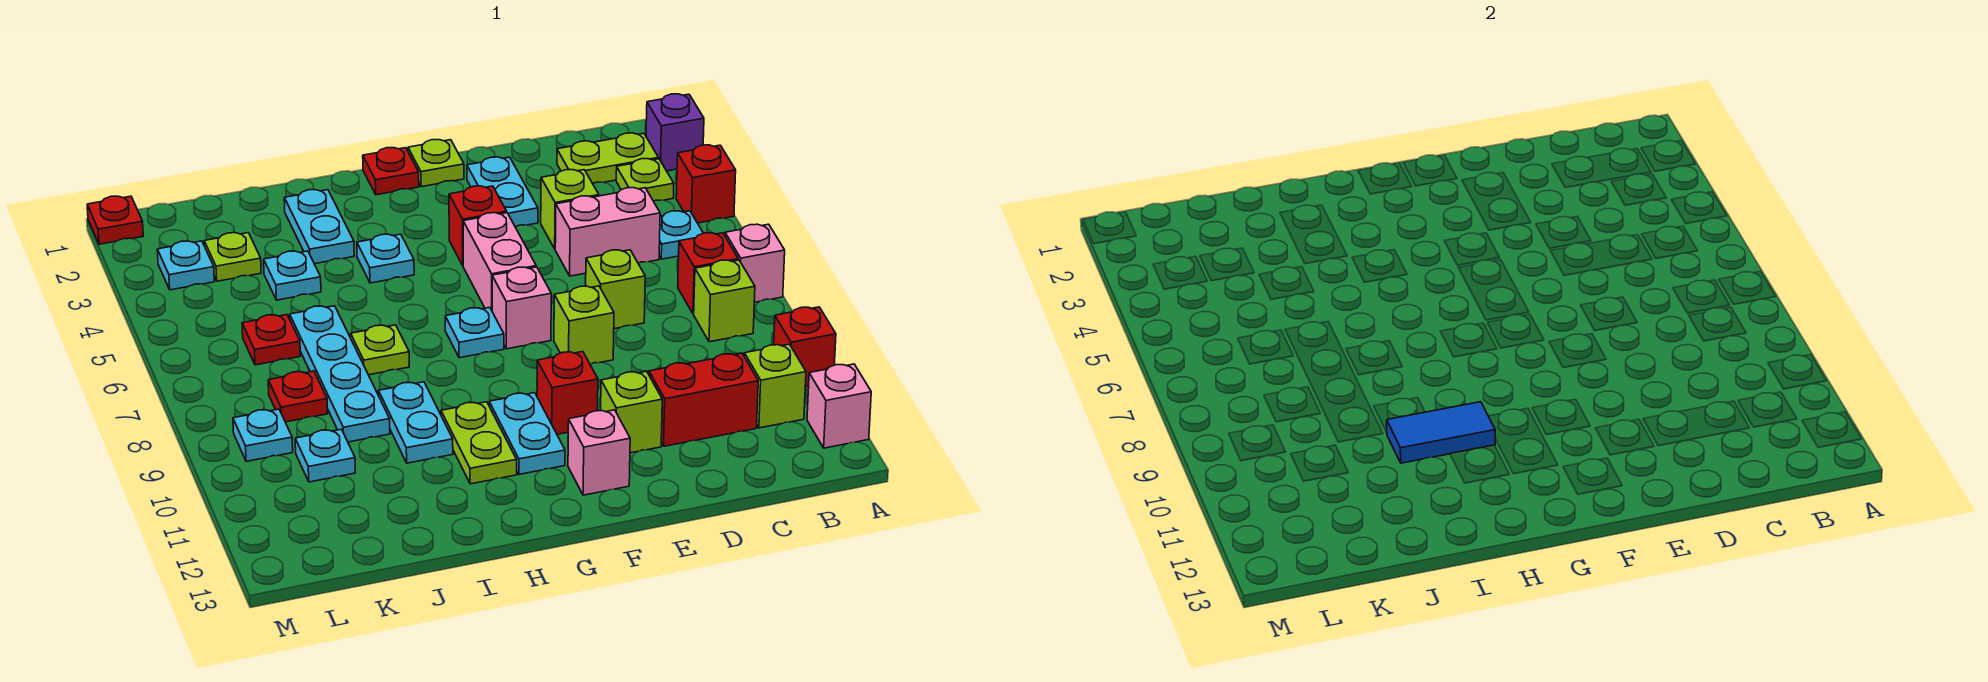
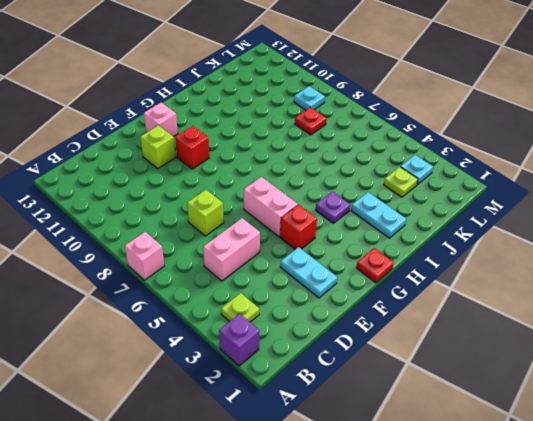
purple 1x1 plate [316,192,350,223] -> cyan 1x1 plate [357,234,414,283]
none -> red 1x1 brick [676,145,736,223]
none -> red 1x1 brick [774,307,836,387]
none -> pink 1x1 brick [807,364,871,448]
none -> lime 1x2 plate [557,133,658,183]

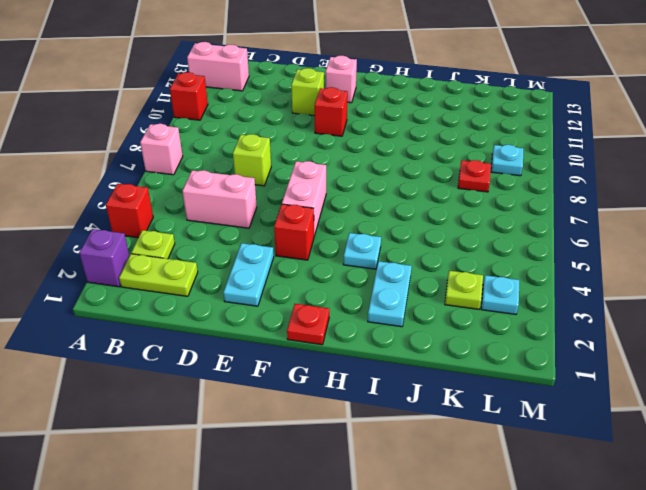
pink 1x2 brick [187,42,249,91] -> pink 1x1 brick [807,364,871,448]
none -> cyan 1x1 plate [659,211,703,259]
none -> red 1x1 brick [678,233,738,314]
none -> lime 1x1 brick [694,260,755,342]
none -> lime 1x1 brick [744,344,806,428]

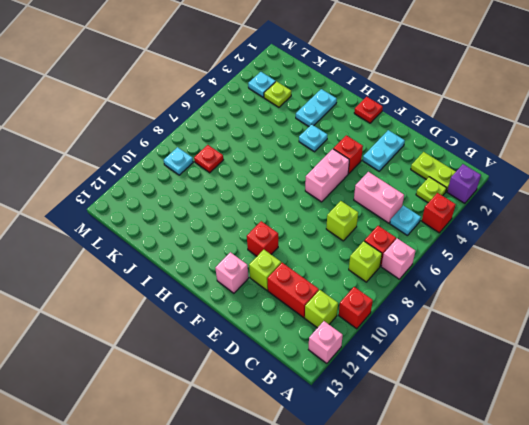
none -> lime 1x1 brick [541,170,599,249]
none -> lime 1x1 brick [554,286,614,364]
none -> lime 1x1 plate [408,140,464,187]
none -> pink 1x1 brick [492,267,551,349]

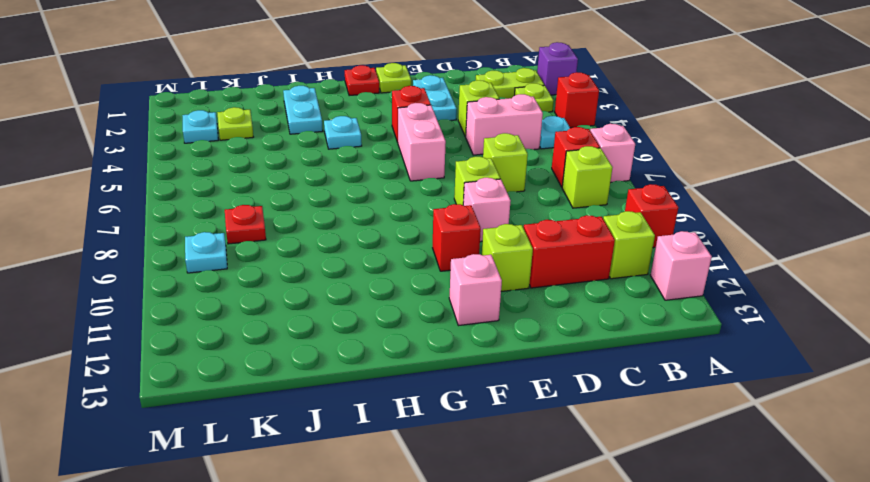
pink 1x1 brick [463,178,511,242] -> pink 1x1 brick moved to [492,267,551,349]
none -> cyan 1x1 plate [445,308,504,358]
none -> cyan 1x2 plate [489,393,565,474]
none -> lime 1x2 plate [441,402,517,484]
none -> lime 1x1 plate [351,325,409,375]

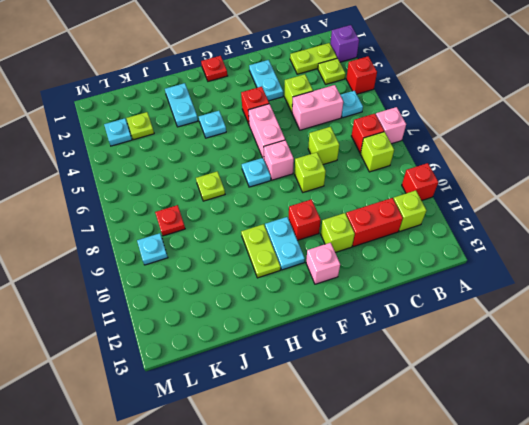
none -> pink 1x1 brick [807,364,871,448]
none -> lime 1x1 plate [408,140,464,187]
none -> cyan 1x2 plate [378,382,453,463]
none -> cyan 1x1 plate [264,251,321,300]

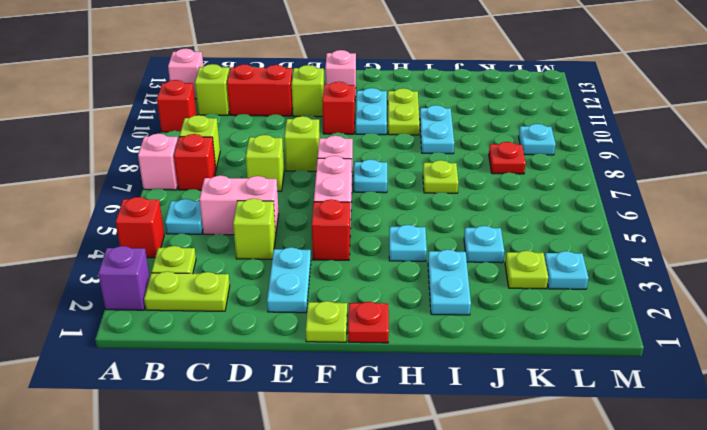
none -> cyan 1x4 plate [290,306,390,442]
none -> red 1x1 plate [242,315,300,365]
none -> cyan 1x1 plate [295,429,355,482]
none -> red 1x1 plate [87,196,143,244]

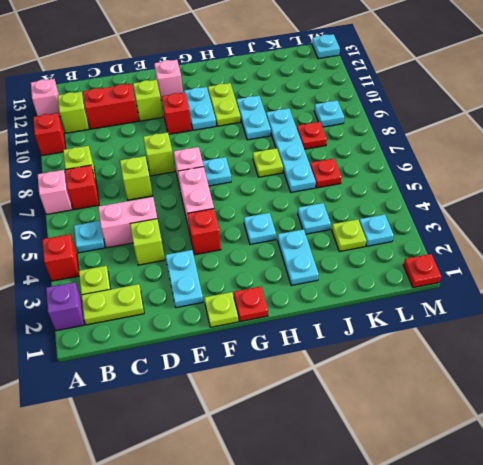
cyan 1x1 plate [312,34,340,59] -> cyan 1x1 plate moved to [295,429,355,482]
none -> blue 1x2 tile [1387,402,1495,463]

